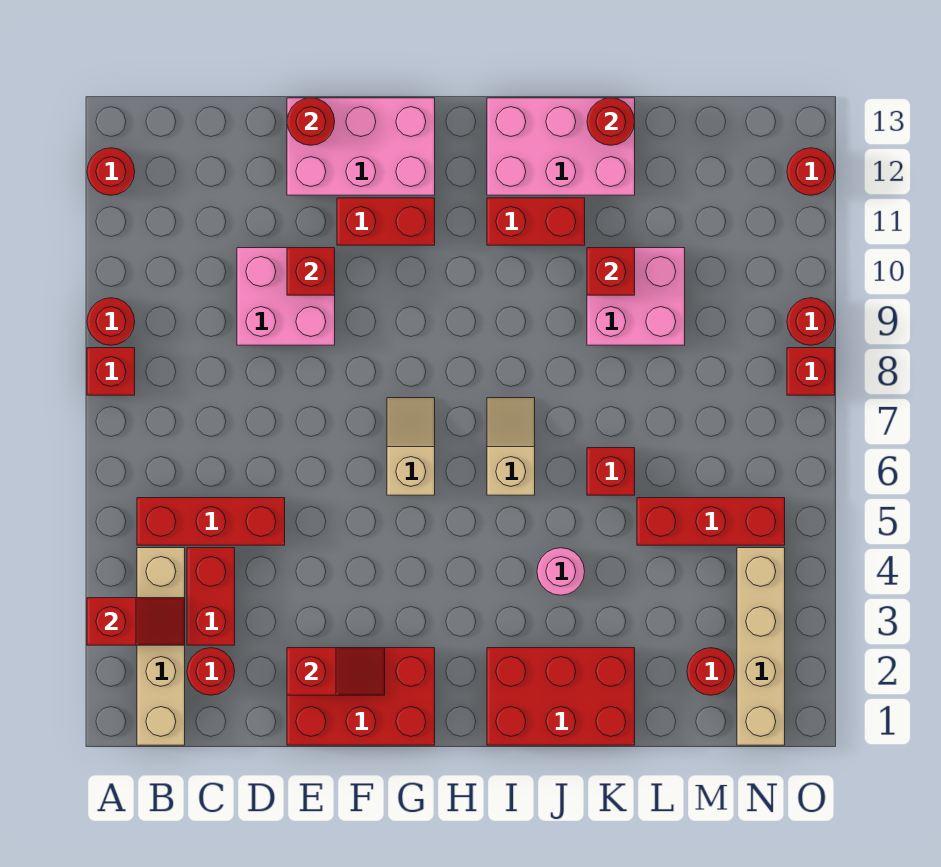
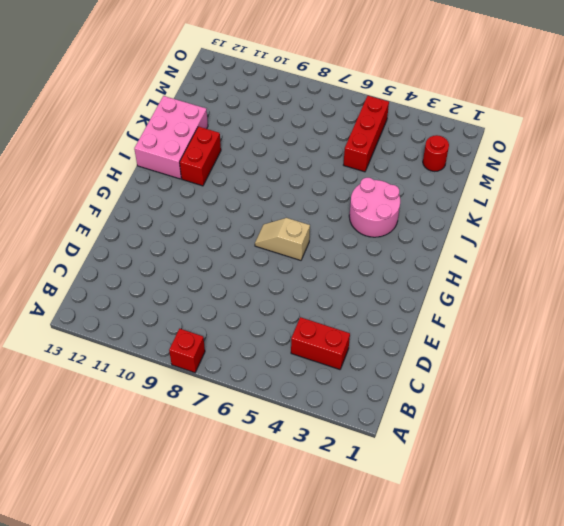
pink 2x2 round brick [349,178,400,237] -> pink 1x1 round brick [537,548,585,595]
none -> red 1x1 round brick [87,298,135,345]
none -> red 1x1 round brick [87,148,135,195]
none -> tan 1x4 brick [137,548,185,745]
none -> red 1x3 brick [137,498,285,545]

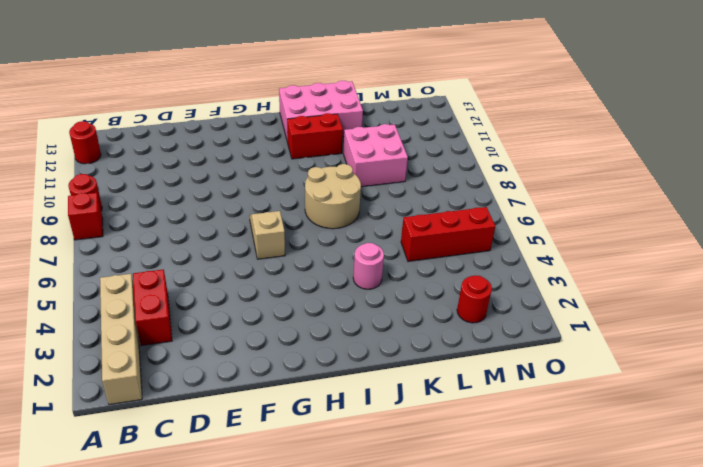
tan 2x2 round brick [305,164,361,229] -> tan 1x2 slope [487,398,535,495]
none -> red 1x3 brick [137,498,285,545]
none -> red 1x1 round brick [187,648,235,695]
none -> pink 2x2 brick [237,248,335,345]
none -> red 2x3 brick [287,648,435,745]

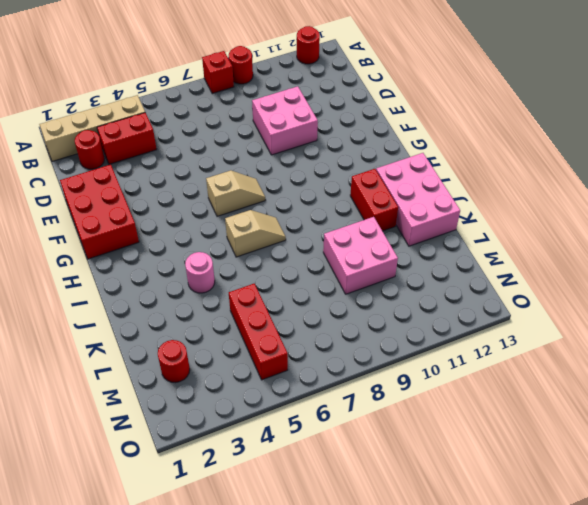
none -> red 1x3 brick [137,498,285,545]
none -> pink 2x3 brick [287,98,435,195]
none -> red 1x2 brick [337,198,435,245]
none -> red 2x3 brick [487,648,635,745]

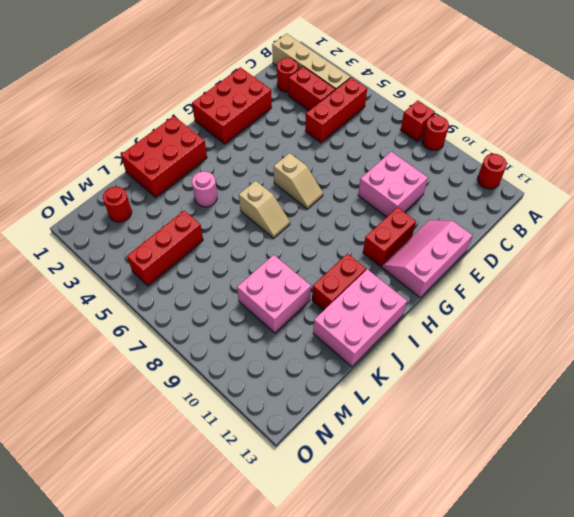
pink 2x3 slope [382,220,472,297] -> pink 2x3 brick [287,98,435,195]
none -> red 1x1 brick [587,448,635,495]
none -> tan 1x4 brick [737,548,785,745]
none -> red 1x1 brick [787,348,835,395]
none -> red 1x1 round brick [787,298,835,345]

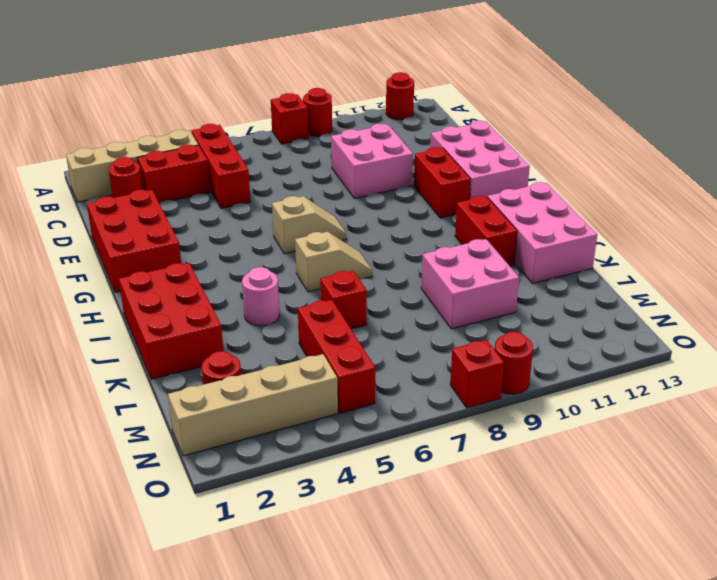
none -> red 1x1 round brick [787,148,835,195]
none -> red 1x2 slope [87,598,185,645]
none -> red 1x2 slope [287,648,385,695]
none -> red 1x1 brick [287,248,335,295]

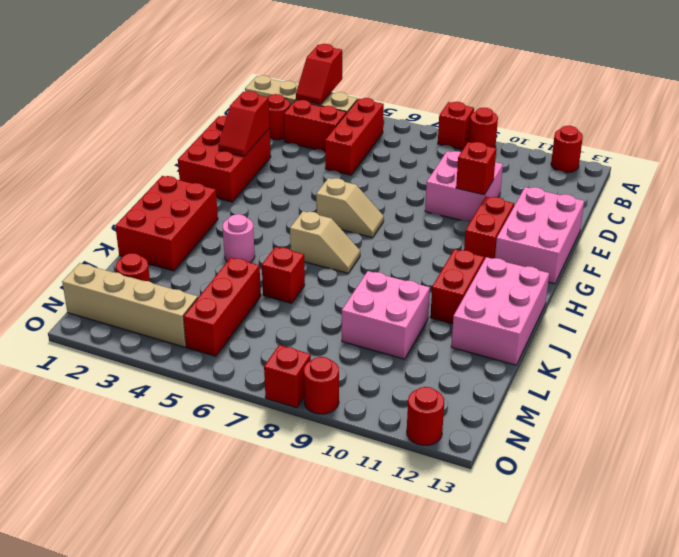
none -> red 1x1 round brick [287,98,335,145]
none -> red 1x1 brick [587,248,635,295]
none -> red 1x1 round brick [587,98,635,145]

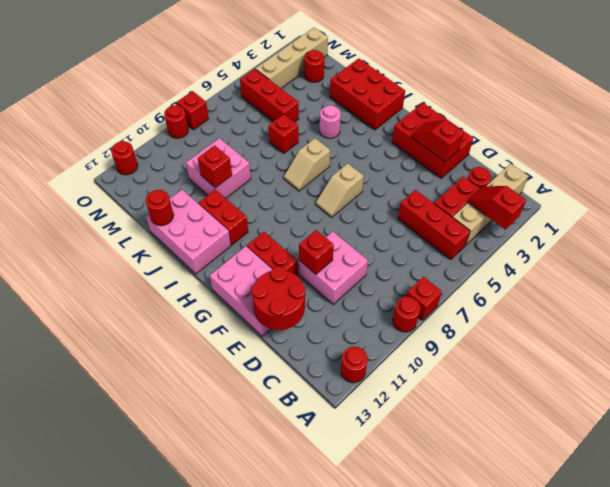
red 2x2 round brick [251,266,305,330] -> red 1x1 round brick [287,98,335,145]

